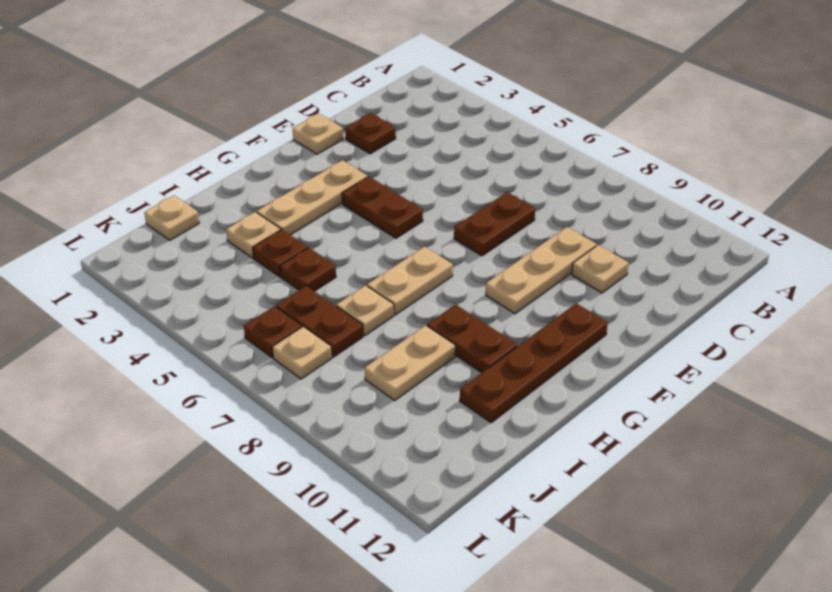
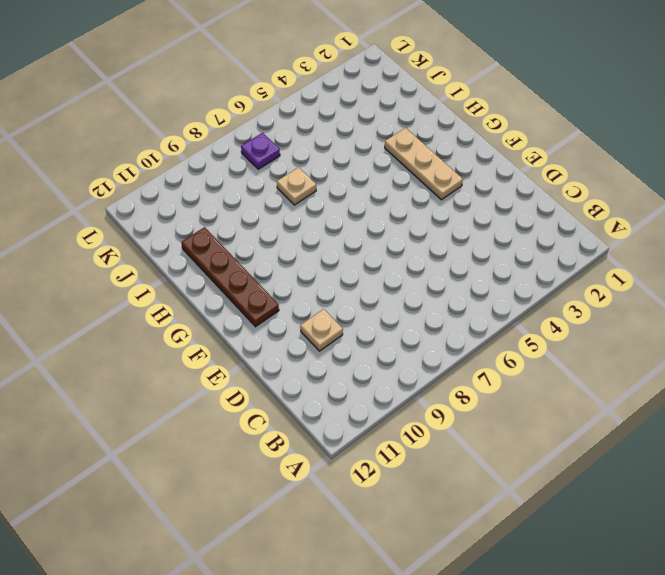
purple 1x1 plate [241,133,280,169] -> tan 1x1 plate [272,326,332,379]
none -> brown 1x1 plate [345,113,396,154]
none -> brown 1x2 plate [454,192,535,256]
none -> tan 1x3 plate [486,227,597,314]

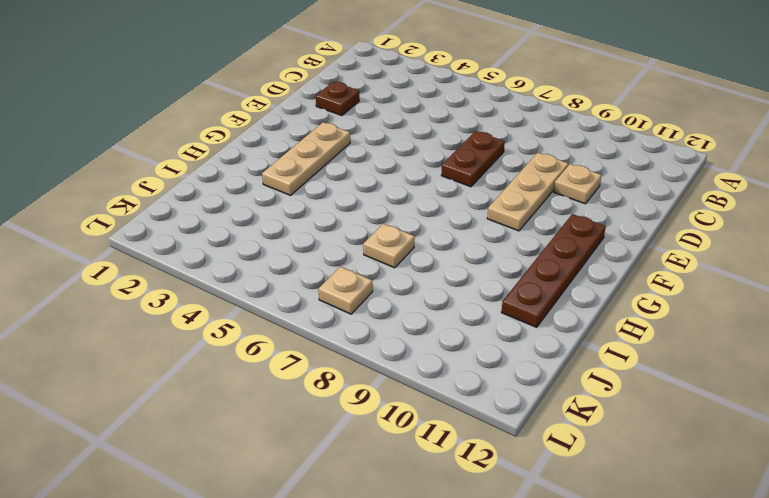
none -> tan 1x1 plate [293,113,343,154]
none -> brown 1x2 plate [342,177,423,238]
none -> tan 1x2 plate [367,247,453,315]

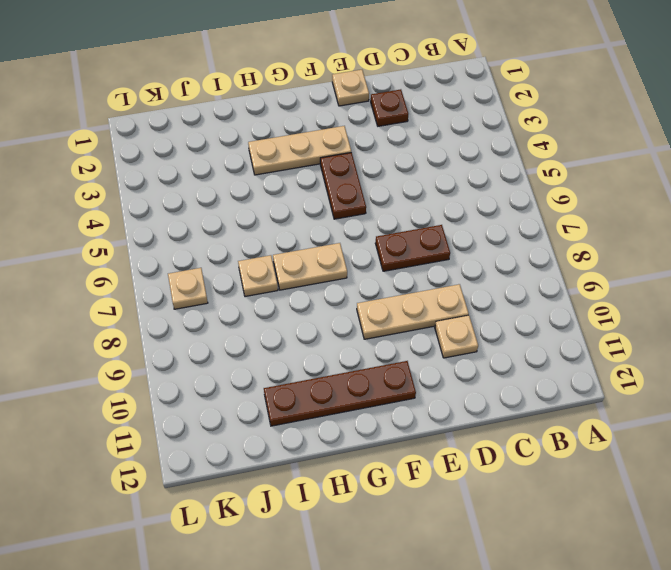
none -> brown 1x2 plate [427,305,517,373]
none -> tan 1x1 plate [226,212,281,258]
none -> brown 1x1 plate [253,230,308,277]

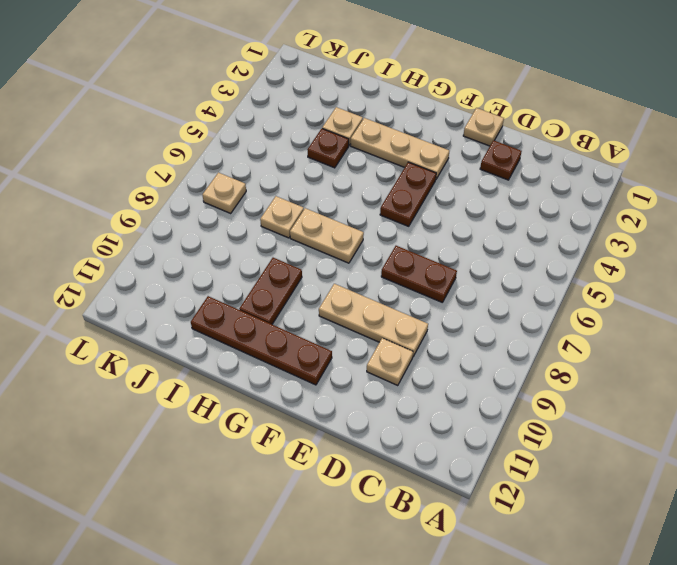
none -> brown 1x1 plate [280,248,336,291]
none -> tan 1x2 plate [365,325,455,400]
none -> tan 1x1 plate [144,195,199,240]

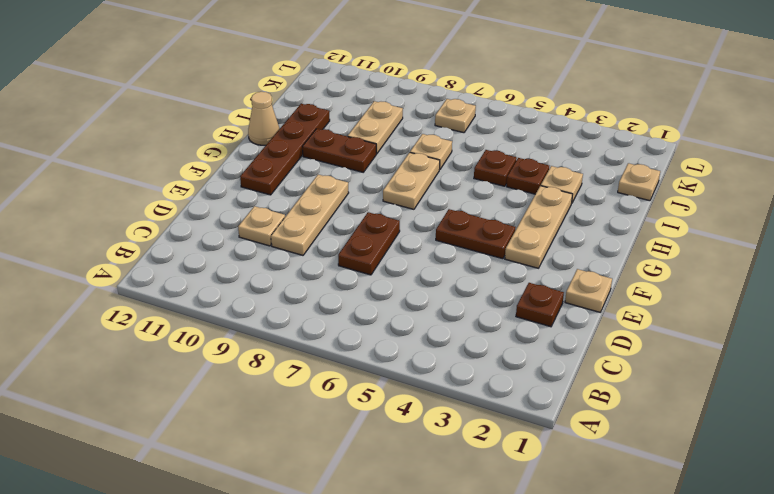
tan 1x1 cone [248,92,280,145] -> none
none -> brown 1x2 plate [276,286,363,357]
none -> brown 1x1 plate [244,306,302,358]

